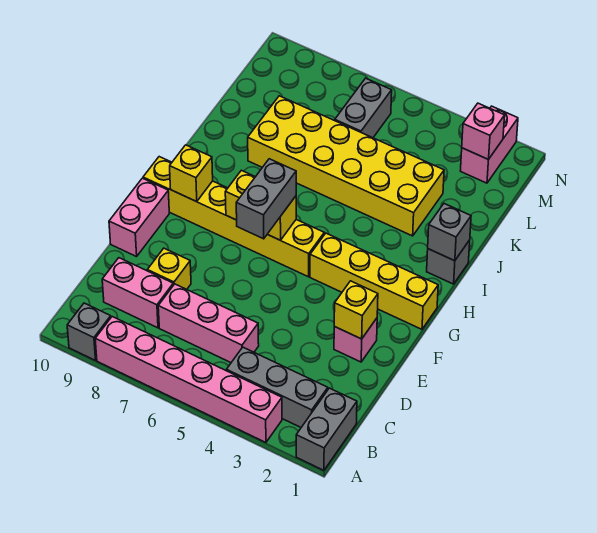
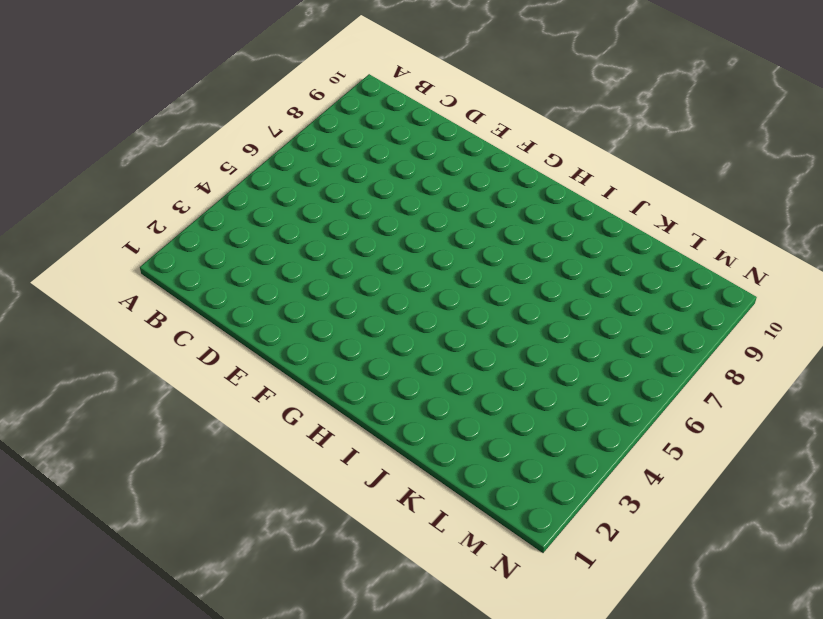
none -> grey 1x2 brick [296,388,357,470]
none -> pink 1x6 brick [95,317,282,442]
none -> grey 1x1 brick [67,303,111,360]

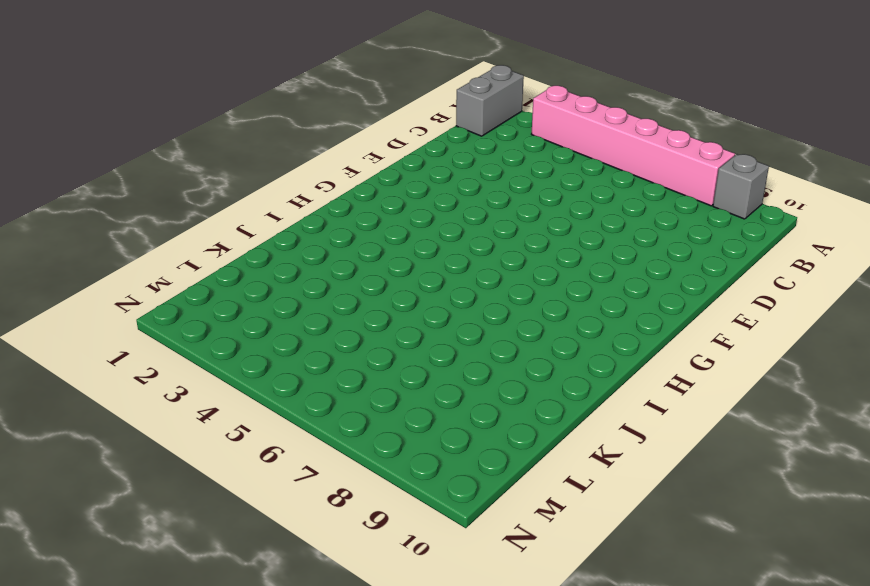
none -> grey 1x3 brick [226,347,328,427]
none -> pink 1x3 brick [158,284,259,363]
none -> pink 1x2 brick [102,258,173,328]

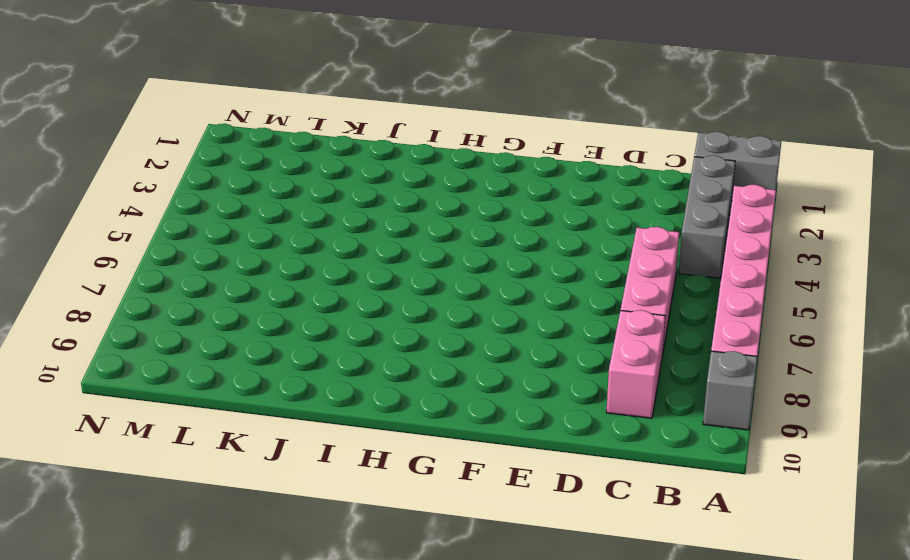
none -> yellow 1x1 brick [147,248,191,289]
none -> pink 1x1 brick [334,318,377,362]
none -> pink 1x2 brick [109,178,169,257]

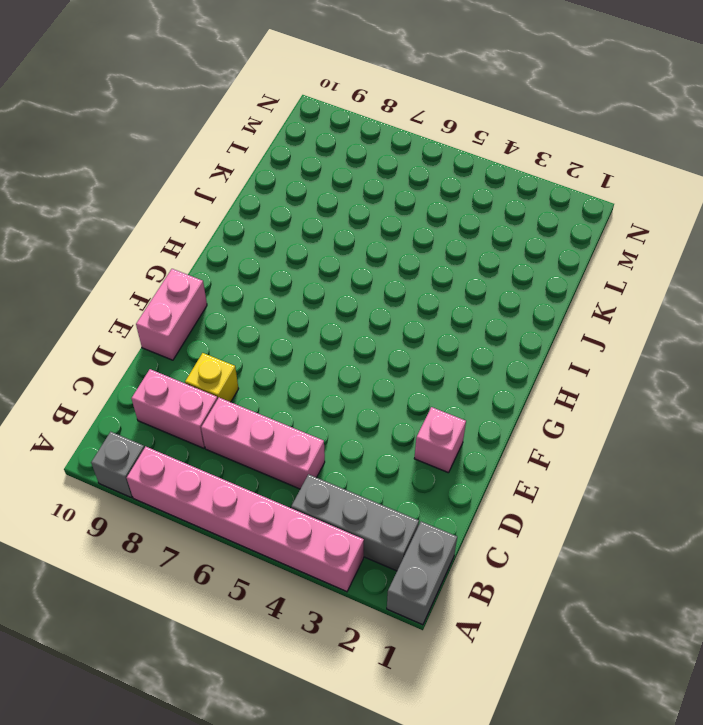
none -> yellow 1x4 brick [310,233,438,329]
none -> yellow 1x6 brick [143,157,324,277]
none -> grey 1x1 brick [427,240,470,284]

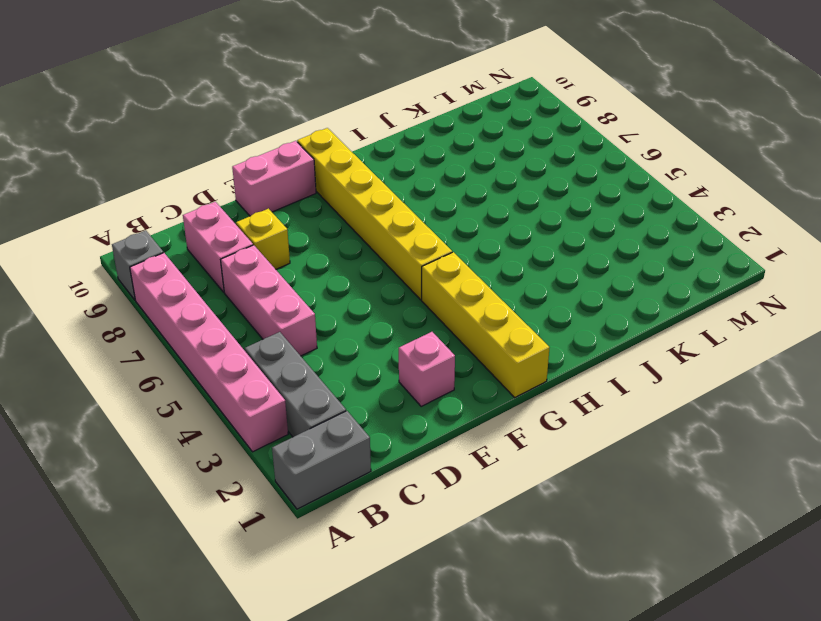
none -> grey 1x1 brick [427,240,470,284]
none -> yellow 2x6 brick [248,96,444,236]
none -> grey 1x2 brick [335,78,392,138]

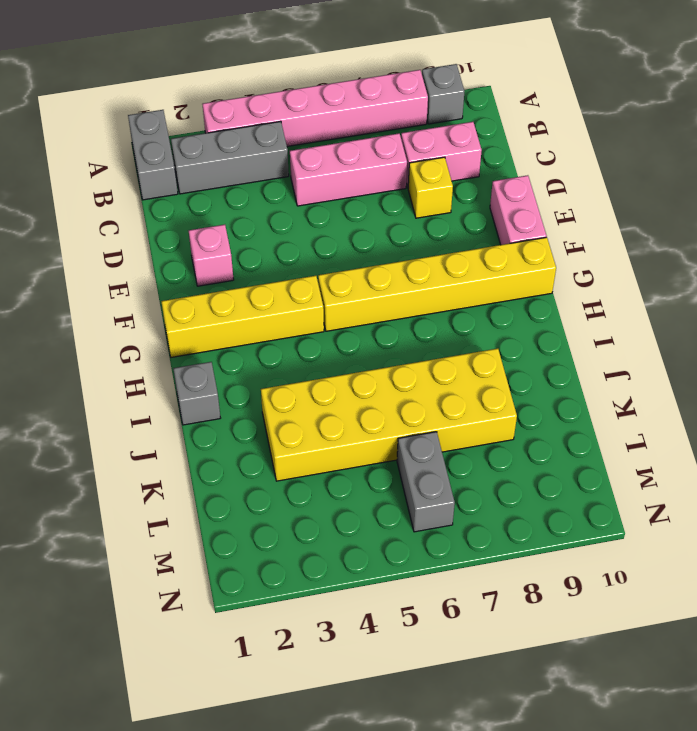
none -> pink 1x2 brick [461,106,518,183]
none -> yellow 1x1 brick [334,281,378,339]
none -> yellow 1x2 brick [225,170,296,240]

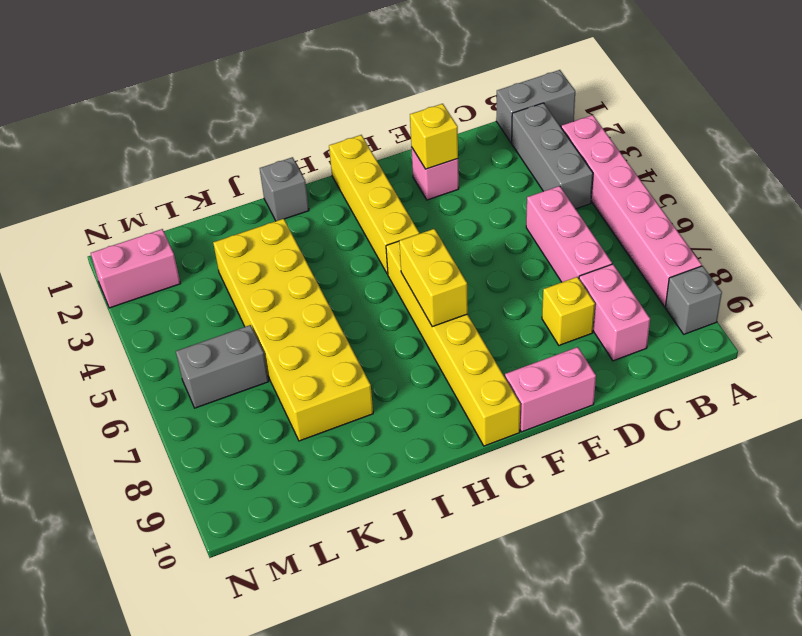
none -> yellow 1x1 brick [170,145,213,202]
none -> grey 1x1 brick [428,204,471,261]
none -> pink 1x1 brick [462,103,505,160]

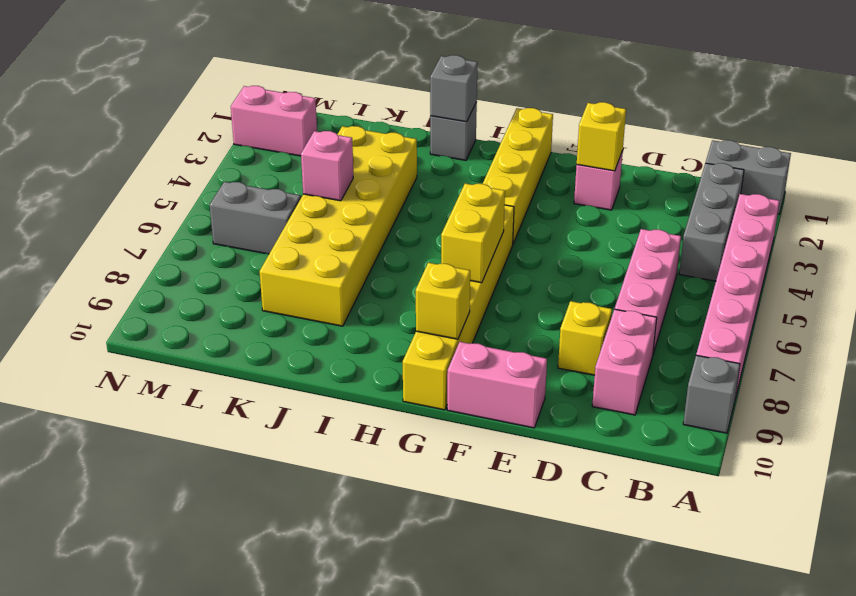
pink 1x1 brick [301,131,353,201] -> pink 1x1 brick moved to [462,103,505,160]
none -> grey 1x2 brick [236,159,296,239]

